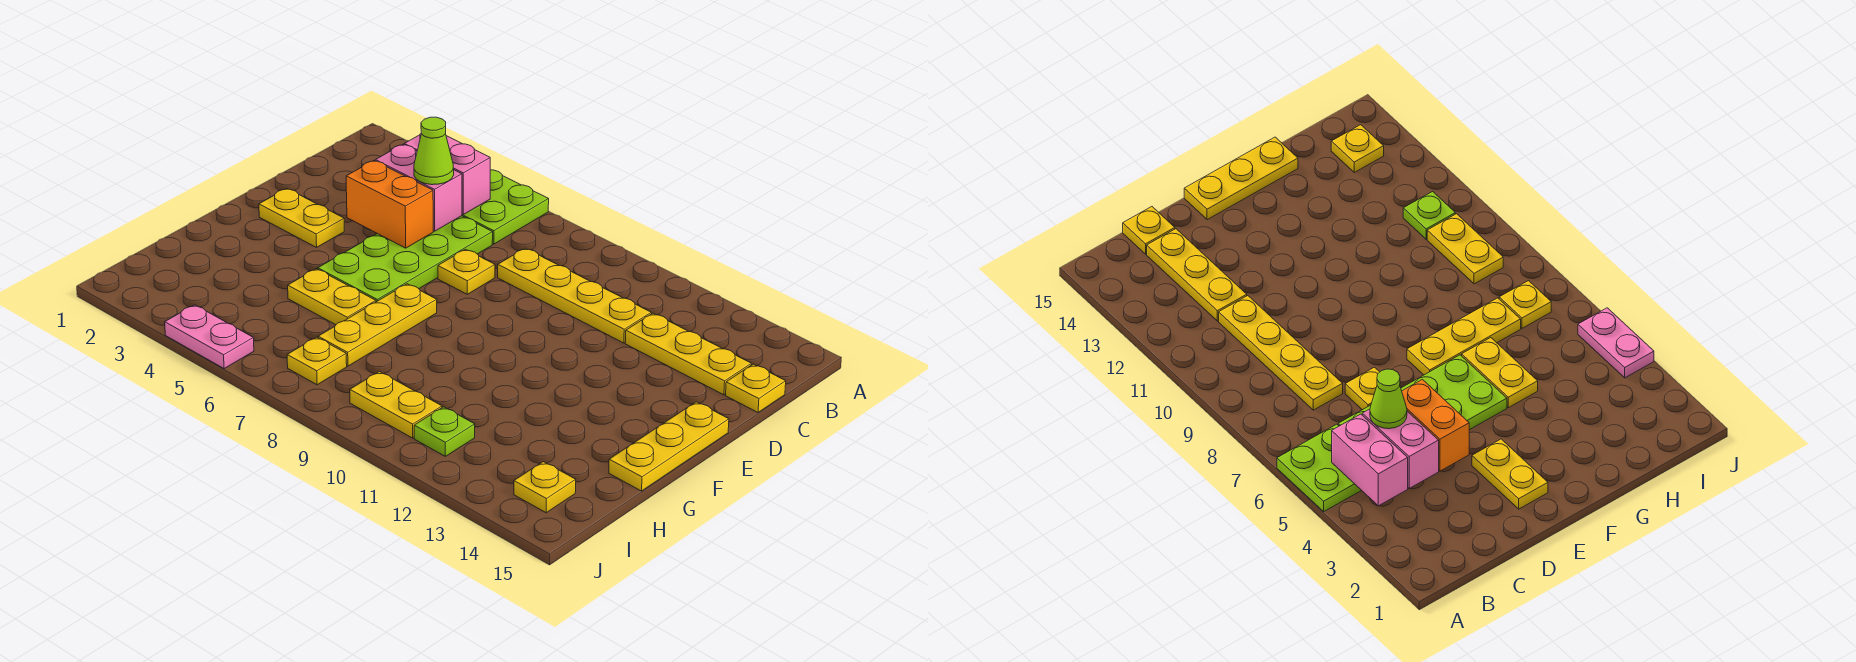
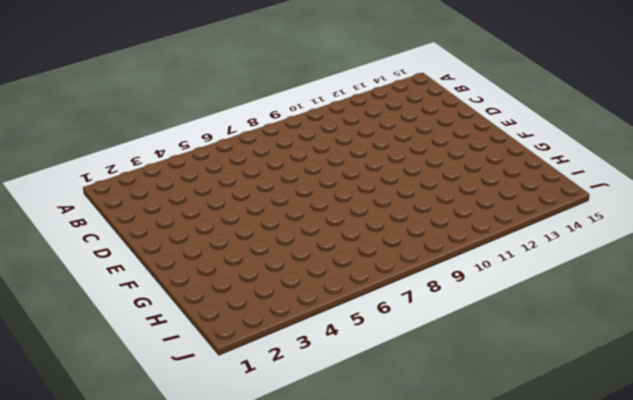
none -> lime 2x2 plate [462,170,549,244]
none -> lime 2x4 plate [318,216,493,302]
none -> yellow 1x4 plate [498,248,651,343]

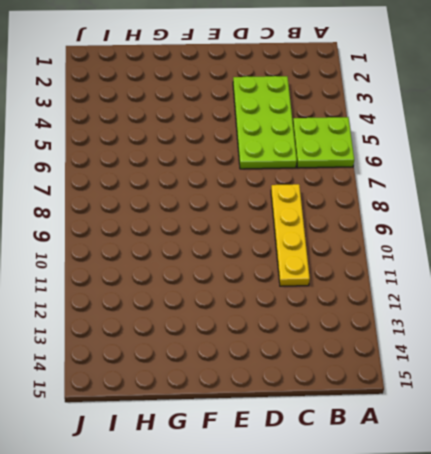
lime 2x4 plate [233,76,297,169] -> lime 2x4 plate turned to [318,216,493,302]
none -> yellow 1x3 plate [625,313,751,395]
none -> yellow 1x1 plate [726,364,786,412]
none -> yellow 1x1 plate [438,249,495,294]

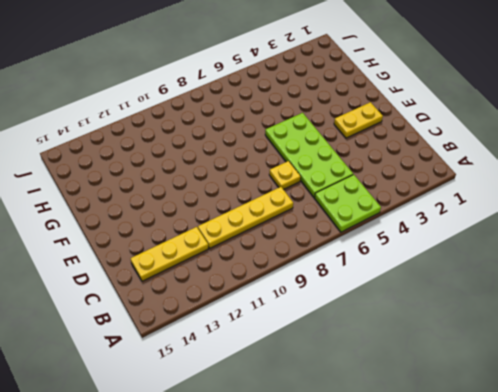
none -> yellow 1x1 plate [726,364,786,412]
none -> yellow 1x3 plate [609,402,729,491]
none -> yellow 1x3 plate [318,284,437,366]

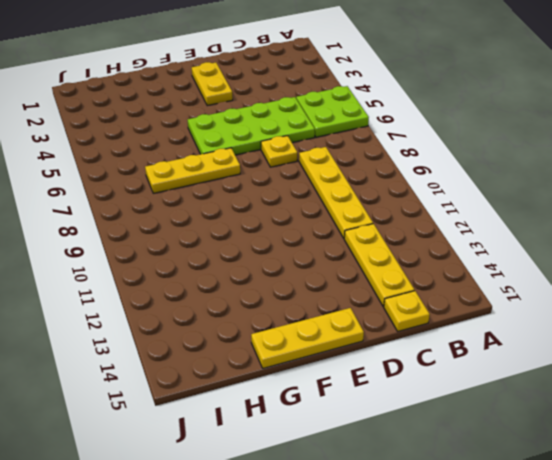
none -> yellow 1x2 plate [288,269,376,325]
none -> yellow 1x1 plate [287,337,347,385]
none -> yellow 1x2 plate [350,372,442,438]

